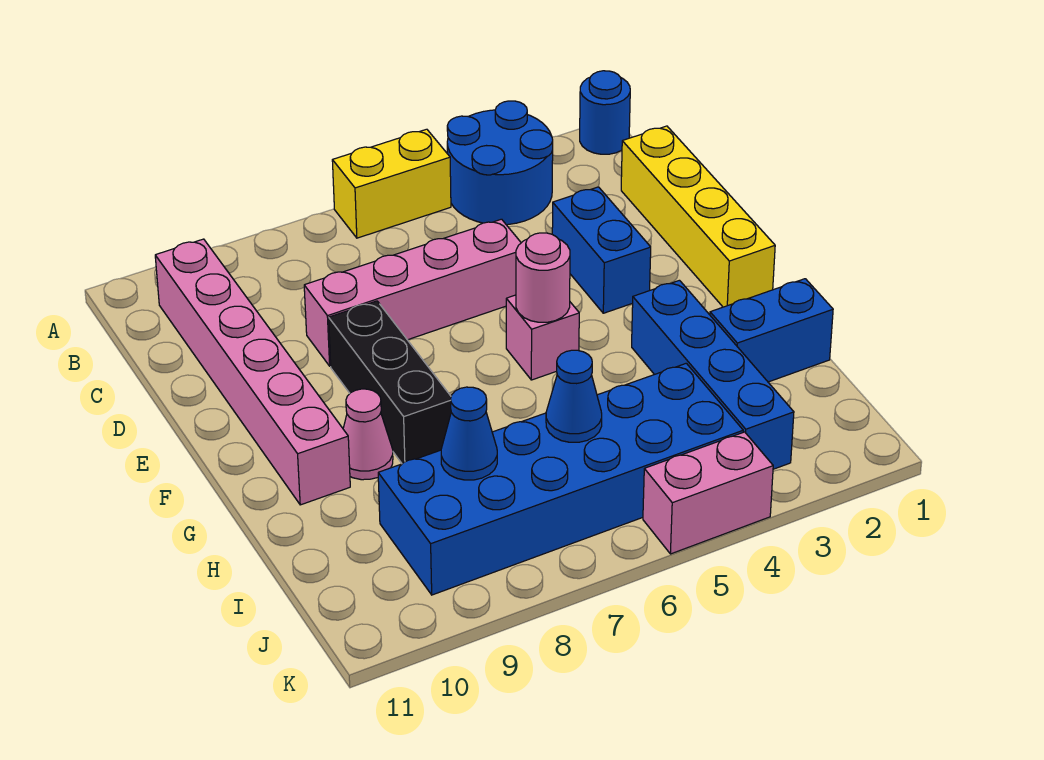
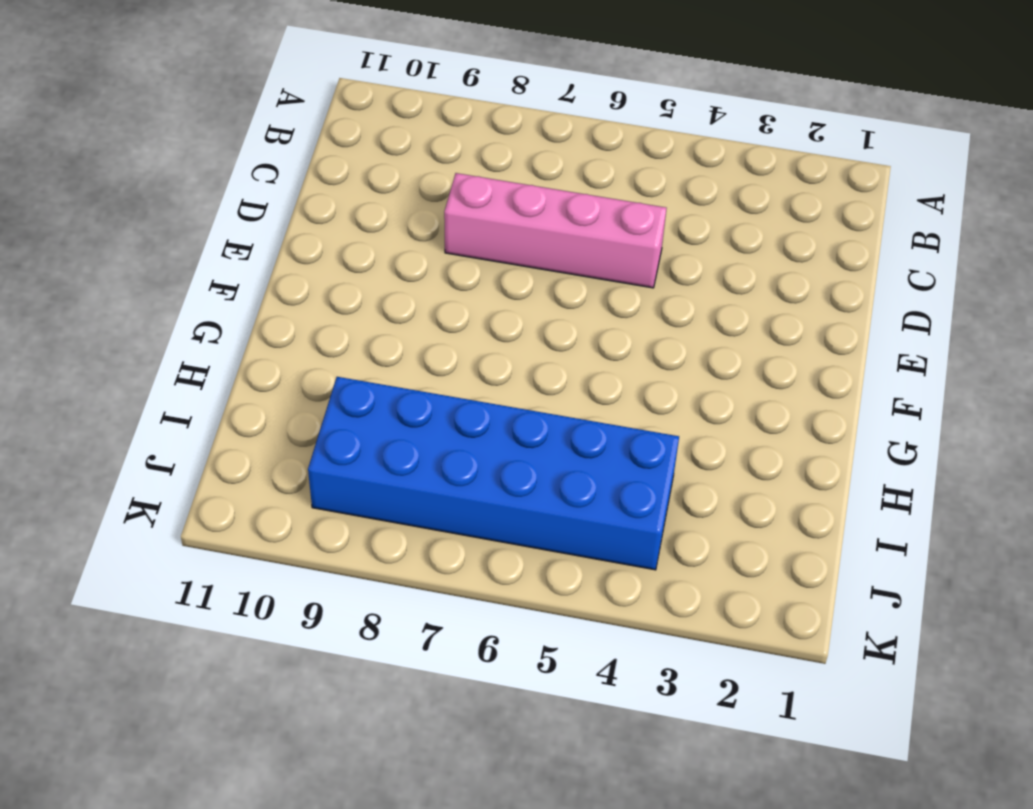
none -> blue 1x1 round brick [580,71,630,154]
none -> blue 2x2 round brick [447,101,553,225]
none -> yellow 1x2 brick [332,129,451,238]

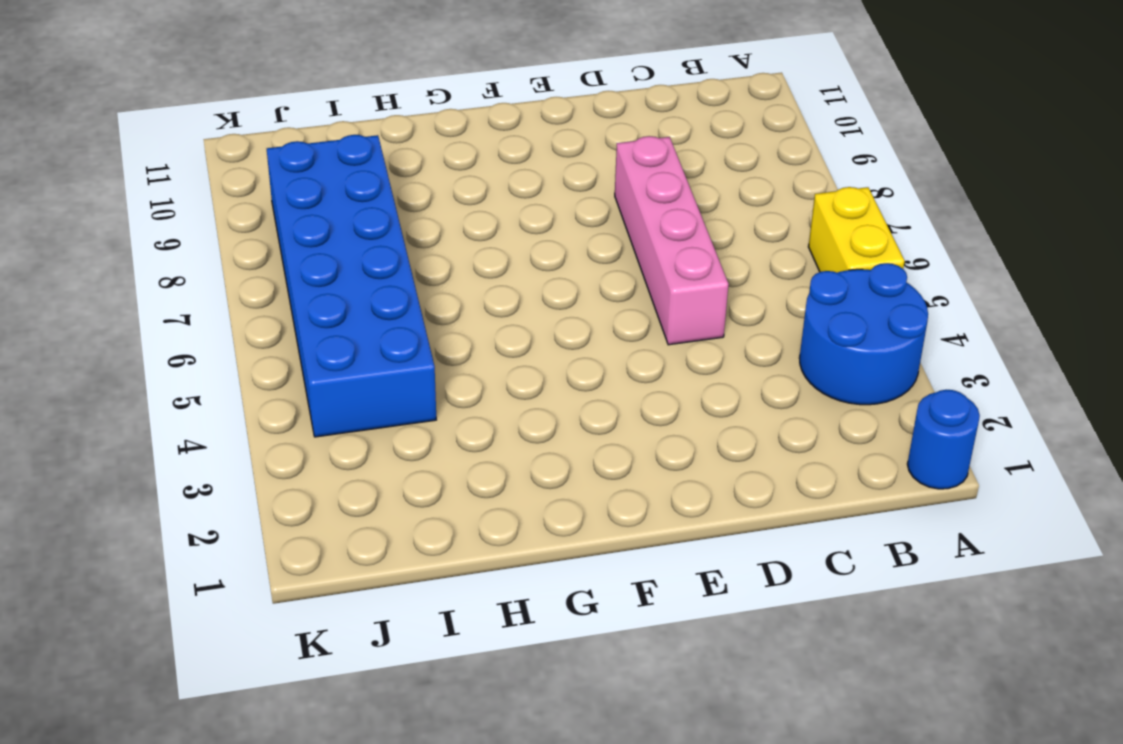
none -> pink 1x6 brick [155,239,350,505]
none -> yellow 1x4 brick [621,126,775,307]
none -> blue 1x2 brick [552,187,651,313]

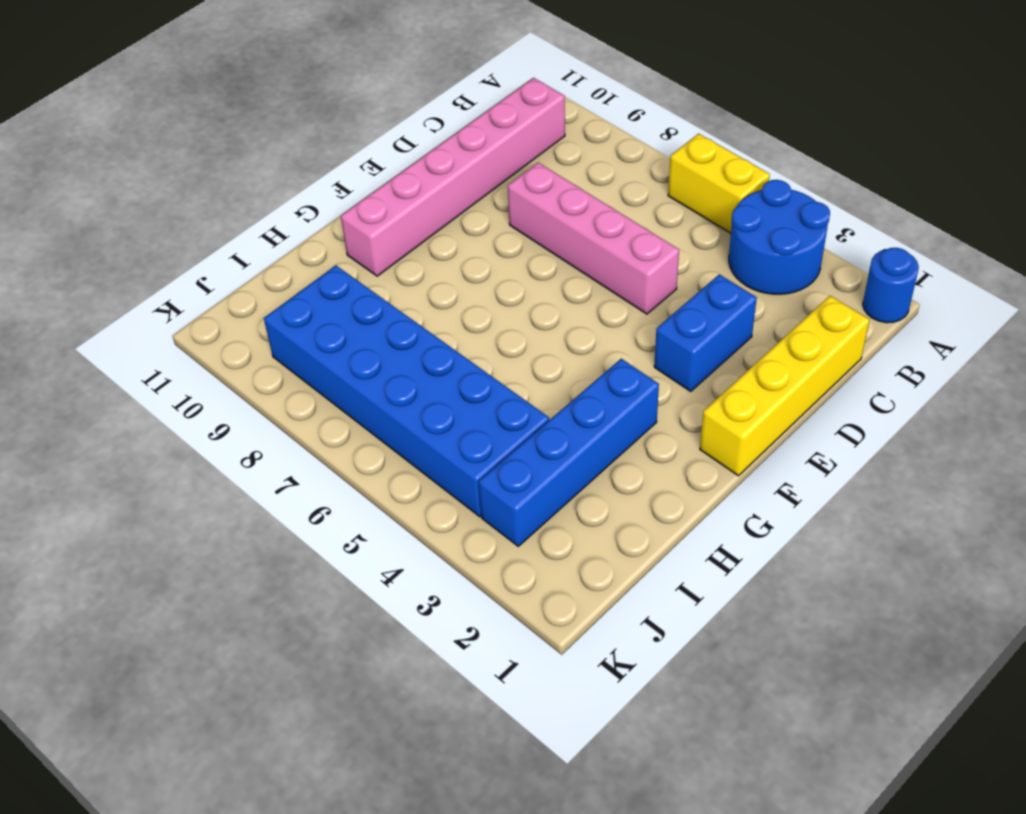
none -> black 1x3 brick [329,301,451,464]
none -> pink 1x1 brick [506,295,579,380]
none -> pink 1x1 cone [343,389,393,480]

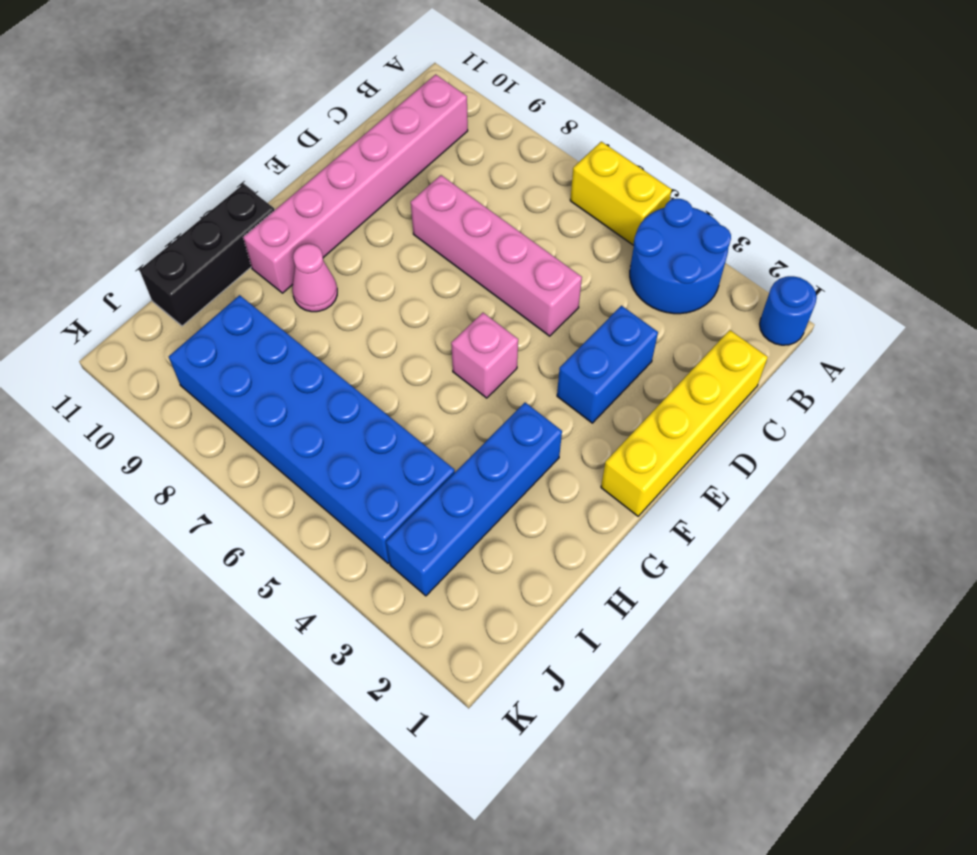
black 1x3 brick [140,184,274,326] -> black 1x3 brick moved to [329,301,451,464]
none -> blue 1x2 brick [710,279,833,382]
none -> pink 1x2 brick [643,432,773,554]
none -> pink 1x1 round brick [516,233,570,322]

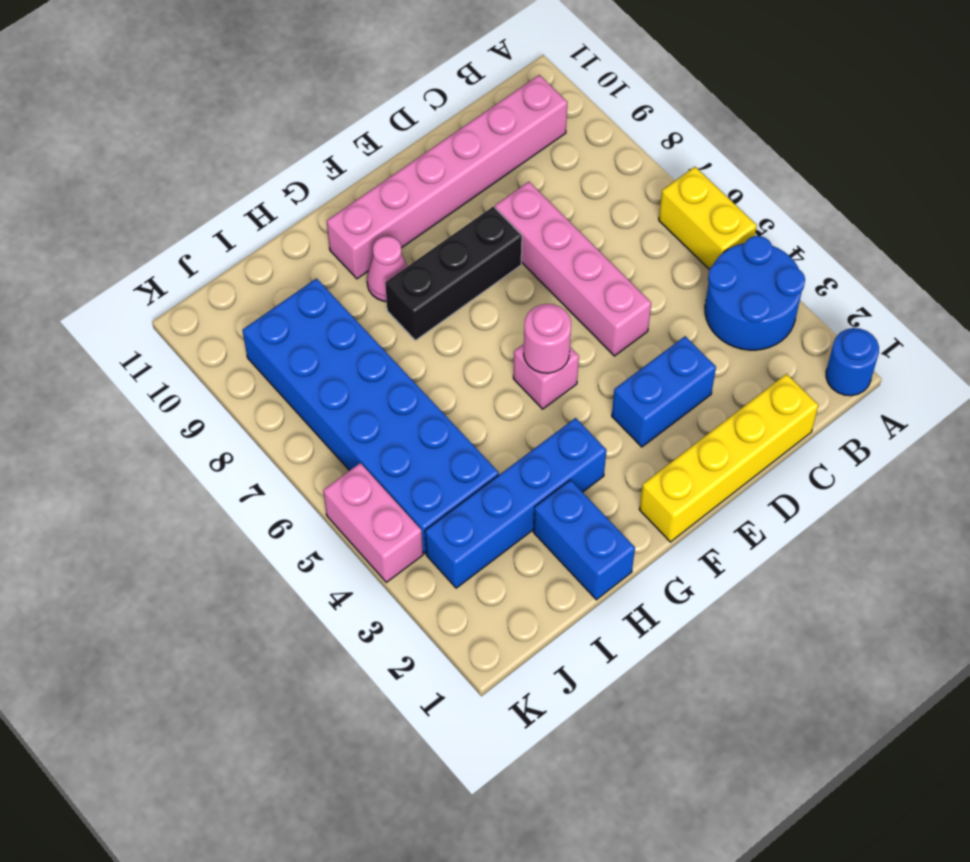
none -> blue 1x1 cone [546,350,602,442]
none -> blue 1x1 cone [441,387,497,480]

